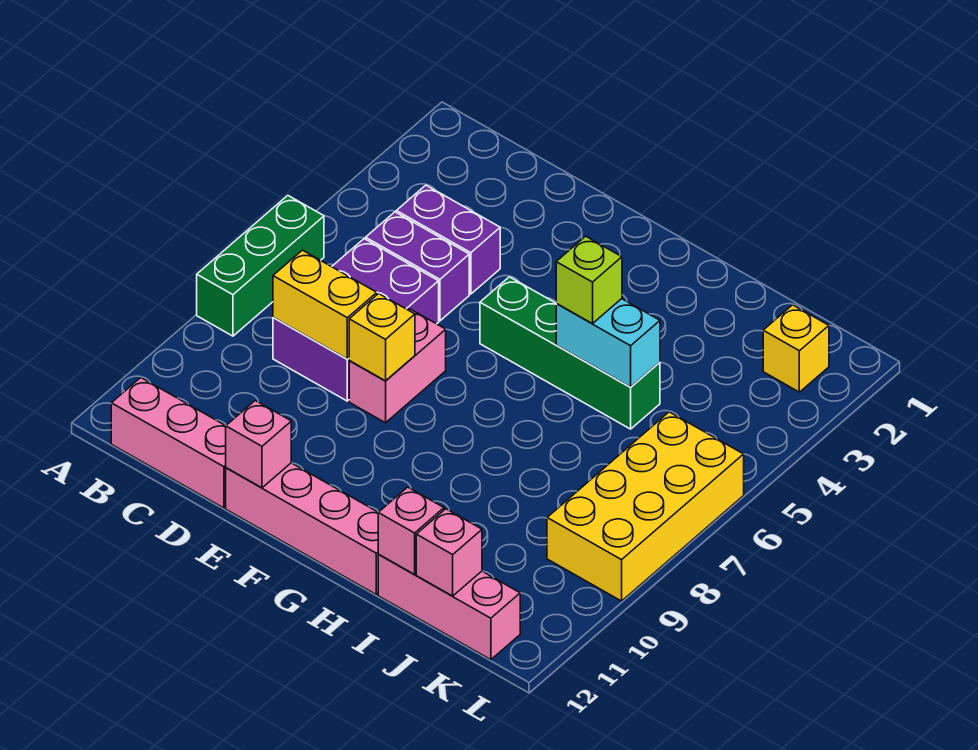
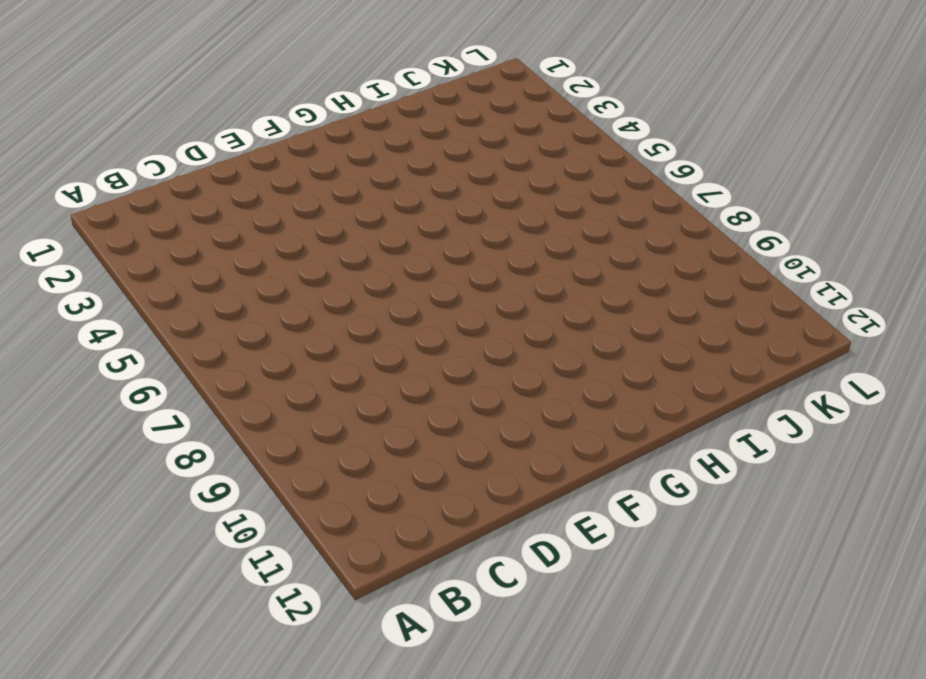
none -> green 1x3 brick [197,196,324,336]
none -> pink 1x3 brick [111,378,226,508]
none -> purple 1x2 brick [396,185,500,294]

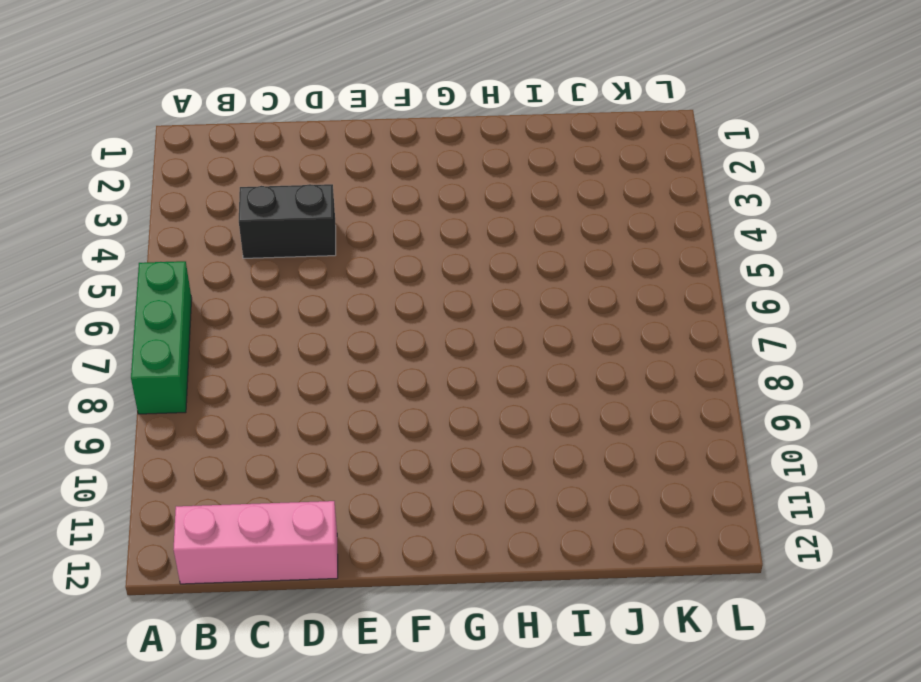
black 1x2 brick [239,184,336,258] -> purple 1x2 brick [396,185,500,294]
none -> purple 1x2 brick [366,212,469,321]
none -> purple 2x3 brick [273,239,439,401]
none -> pink 1x2 brick [349,309,446,423]

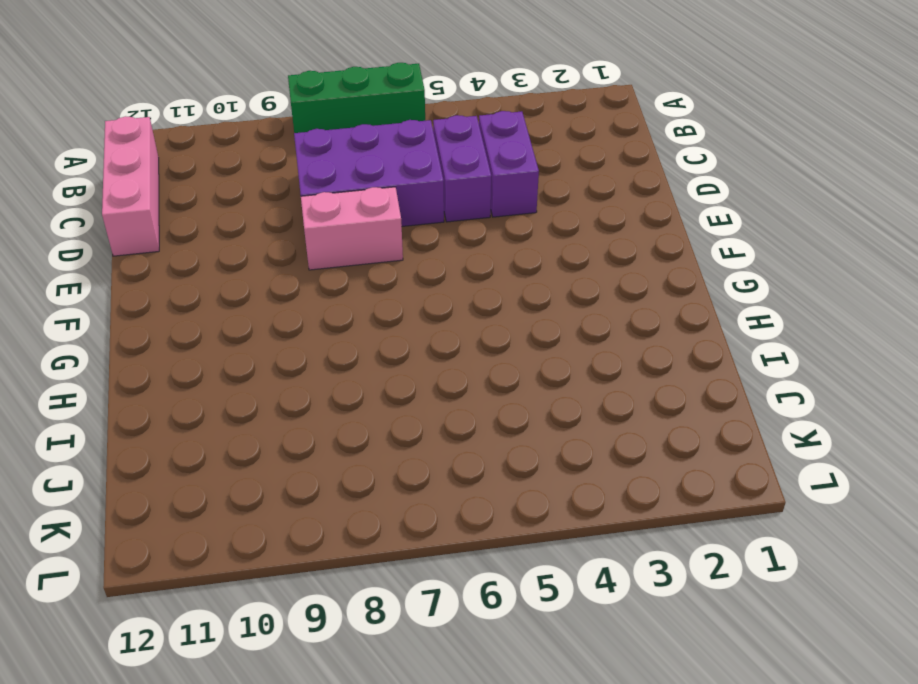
none -> pink 1x4 brick [226,463,379,595]
none -> green 1x4 brick [480,277,660,429]
none -> pink 1x3 brick [378,555,520,660]

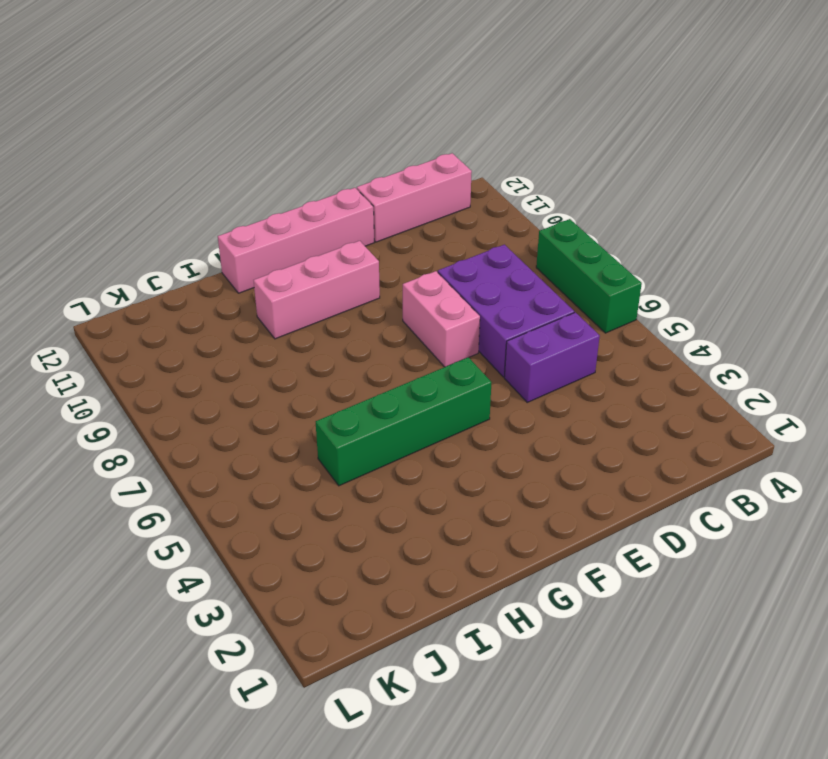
pink 1x3 brick [254,241,380,339] -> pink 1x3 brick moved to [378,555,520,660]
none -> purple 1x2 brick [396,185,500,294]
none -> yellow 1x1 brick [763,305,829,392]
none -> yellow 2x4 brick [547,412,744,601]

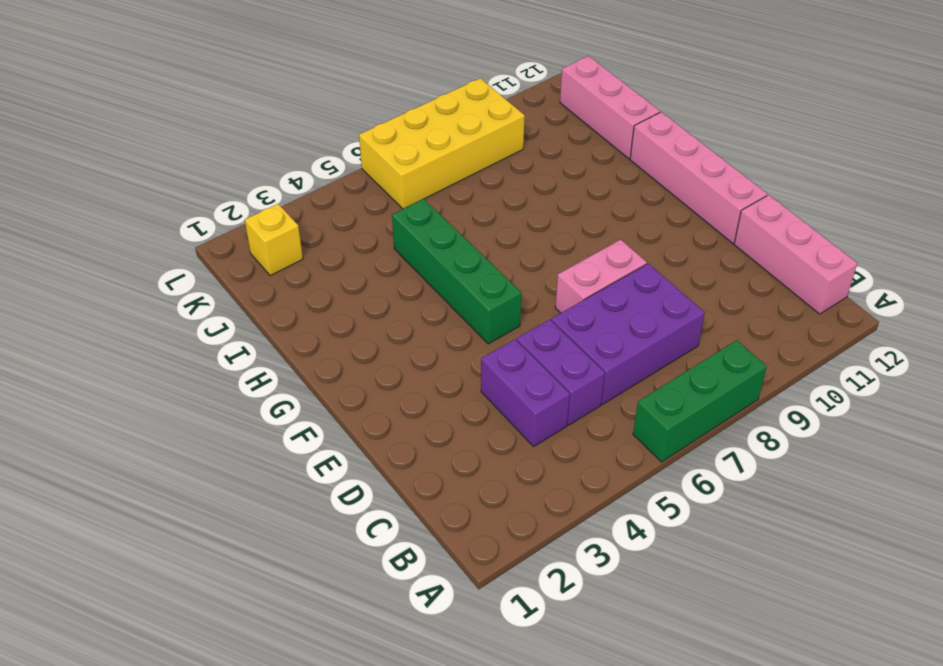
none -> yellow 1x2 brick [273,250,377,359]
none -> yellow 1x1 brick [349,294,415,381]
none -> pink 1x1 brick [226,401,291,488]

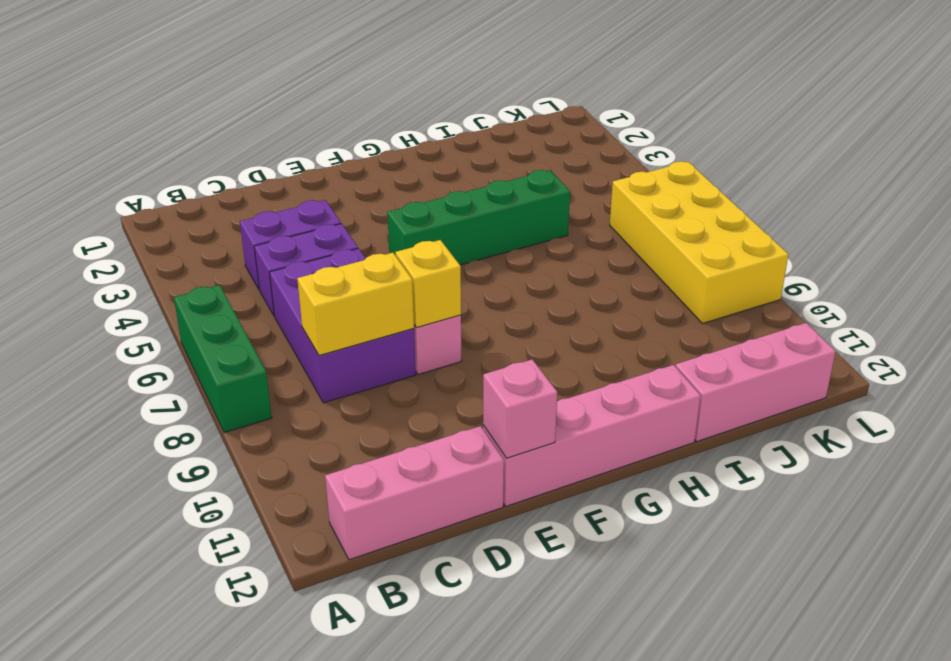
none -> yellow 1x1 brick [763,305,829,392]
none -> cyan 1x2 brick [556,299,660,387]
none -> pink 1x1 brick [378,487,444,574]

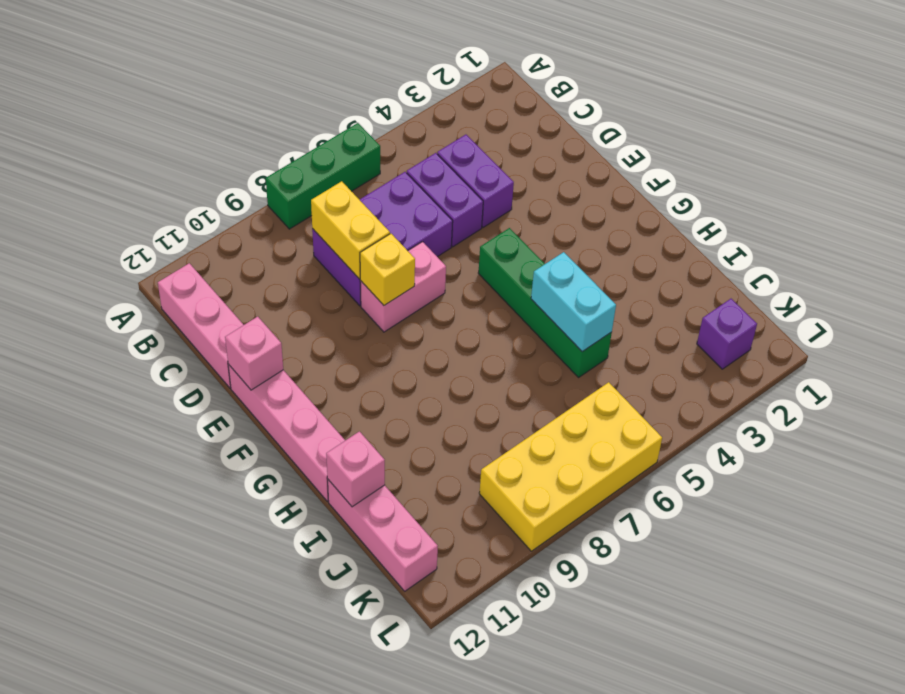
purple 1x1 brick [697,299,757,369] -> yellow 1x1 brick [763,305,829,392]
none -> pink 1x1 brick [416,509,482,596]
none -> lime 1x1 brick [556,236,622,324]

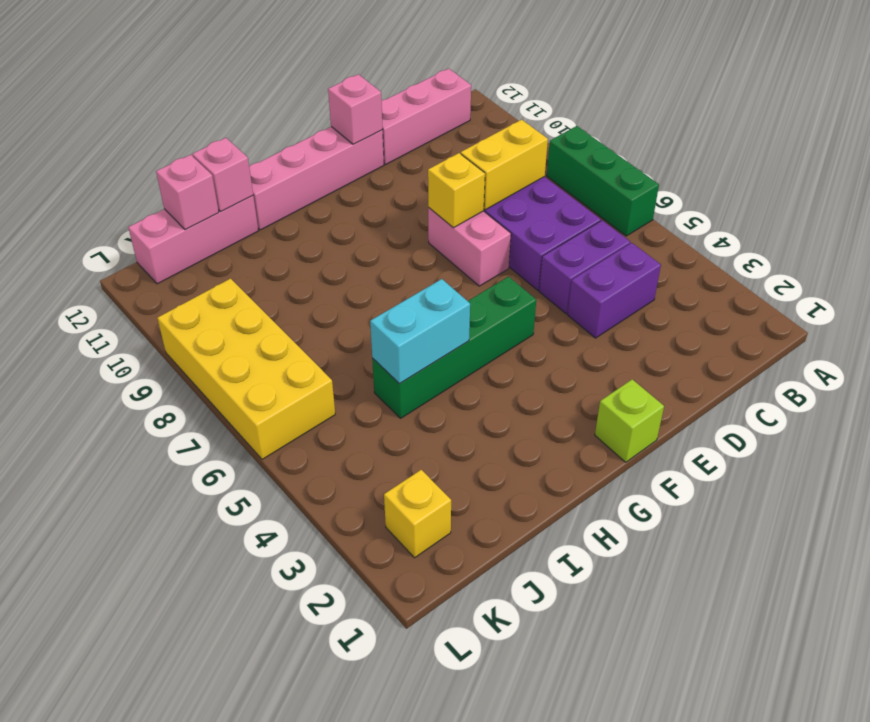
lime 1x1 brick [595,379,664,462] -> lime 1x1 brick moved to [556,236,622,324]

